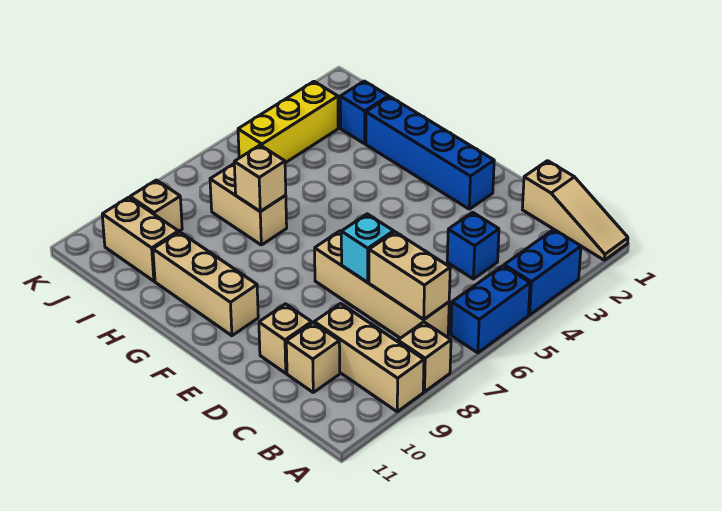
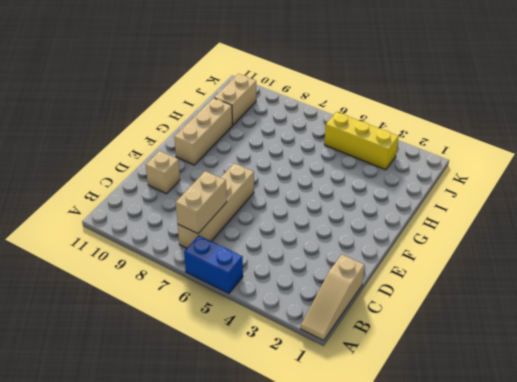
none -> blue 1x2 brick [504,229,581,315]
none -> tan 1x1 brick [398,322,451,392]
none -> tan 1x3 brick [314,304,424,412]

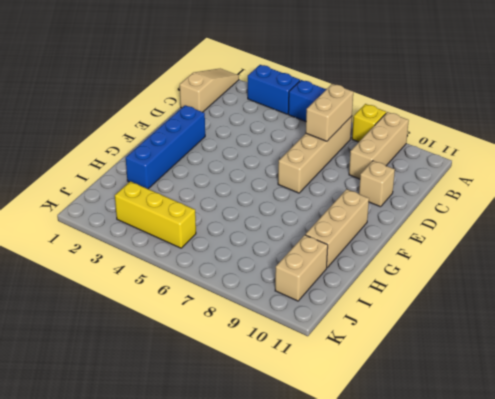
yellow 1x1 brick [352,104,386,142] -> tan 1x1 brick [398,322,451,392]
none -> blue 1x1 brick [447,212,499,279]
none -> tan 1x1 brick [286,323,340,392]
none -> tan 1x2 brick [210,164,287,245]

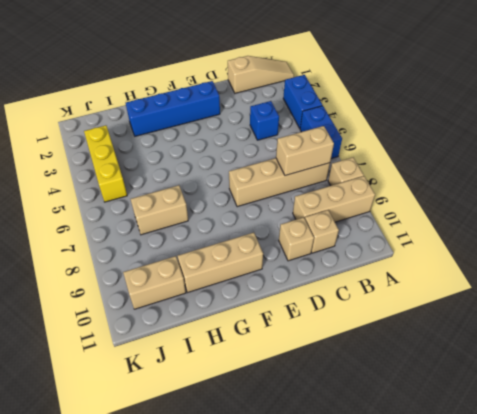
none -> blue 1x1 brick [340,81,389,144]
none -> tan 1x1 brick [130,180,182,232]
none -> cyan 1x1 brick [341,214,394,282]

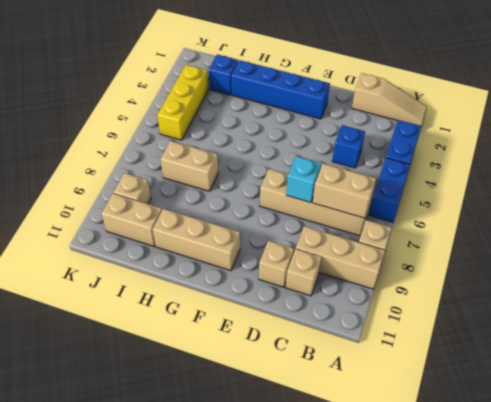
none -> tan 1x1 brick [234,145,286,211]

